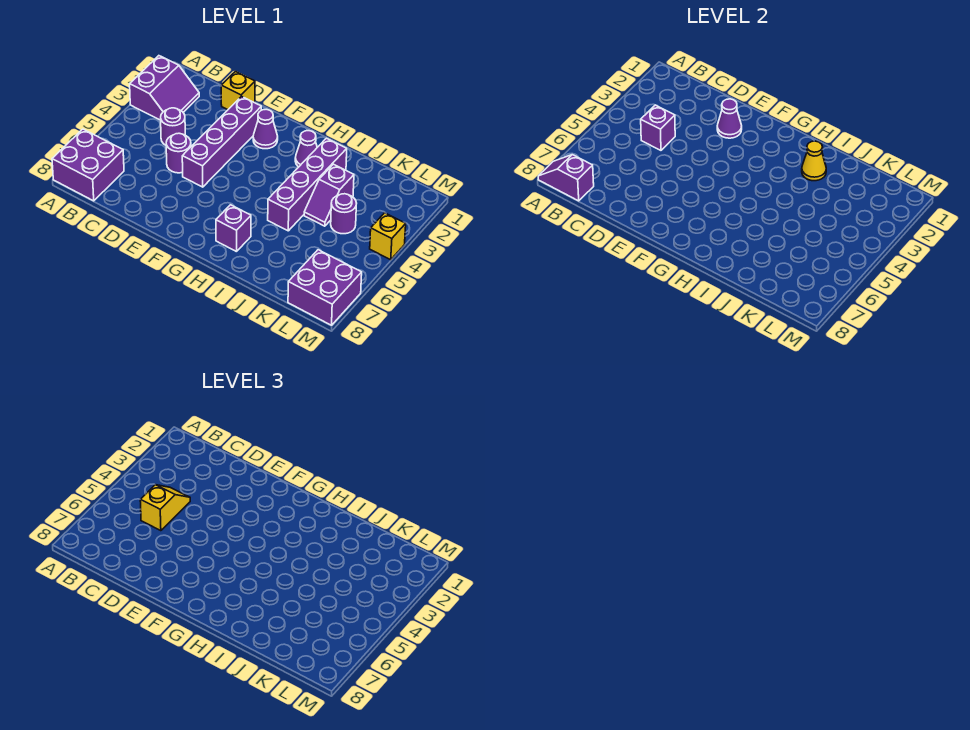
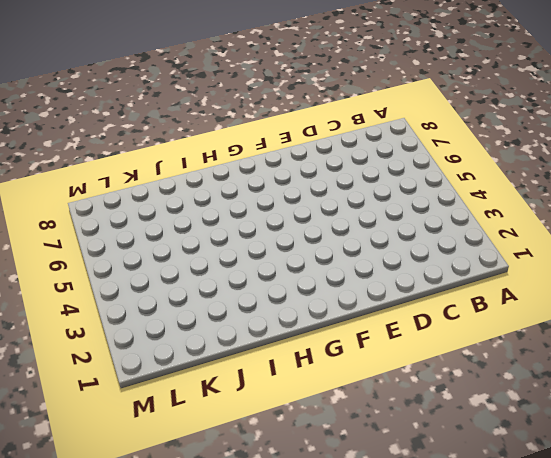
none -> purple 2x2 slope [130,56,199,120]
none -> purple 2x2 brick [52,129,124,201]
none -> purple 1x1 round brick [161,108,185,145]

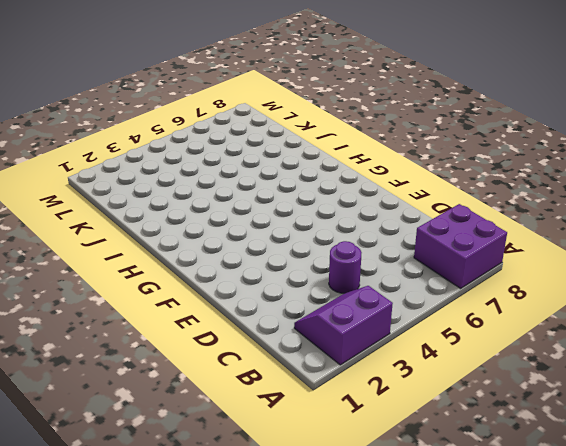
none -> yellow 1x1 brick [221,72,255,110]
none -> purple 1x1 round brick [166,133,191,173]
none -> purple 1x4 brick [182,96,261,187]

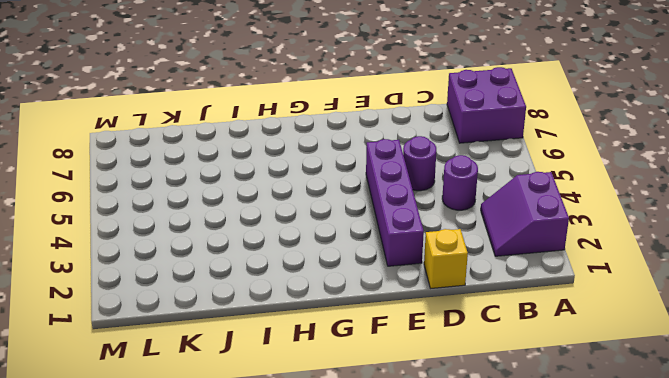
none -> purple 1x1 cone [253,109,278,149]
none -> purple 1x1 cone [295,131,317,167]
none -> purple 1x1 brick [216,205,251,252]

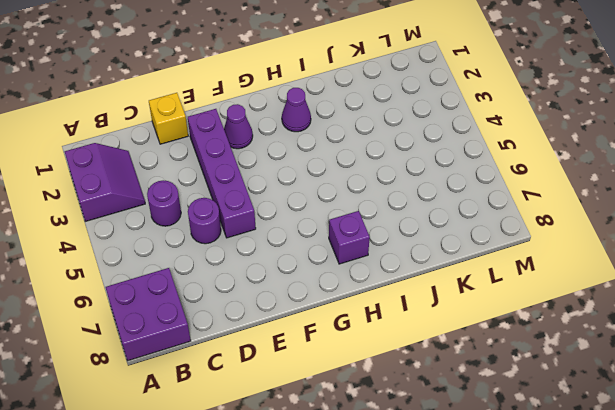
none -> purple 1x4 brick [268,138,347,231]
none -> purple 1x2 slope [304,164,354,226]
none -> purple 1x1 round brick [331,194,357,234]

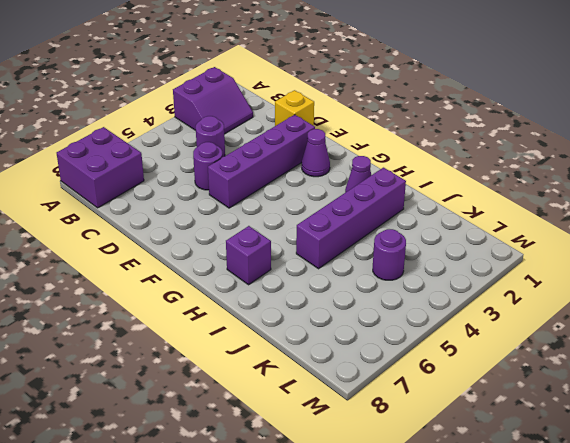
none -> purple 1x2 slope [304,164,354,226]
none -> purple 2x2 brick [288,250,362,325]
none -> yellow 1x1 brick [370,213,406,260]

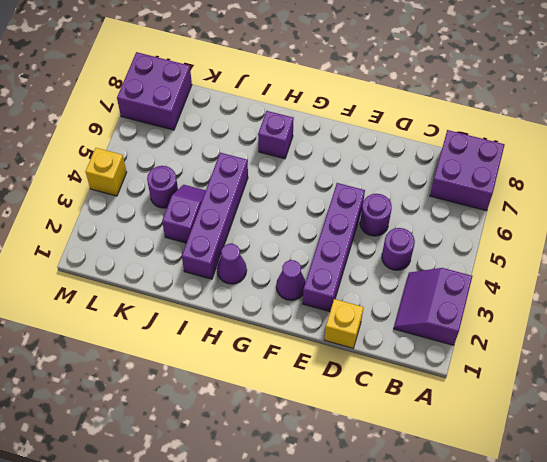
none -> purple 1x2 slope [538,155,594,201]
none -> purple 1x1 brick [641,105,675,150]
none -> purple 1x1 cone [717,99,742,138]

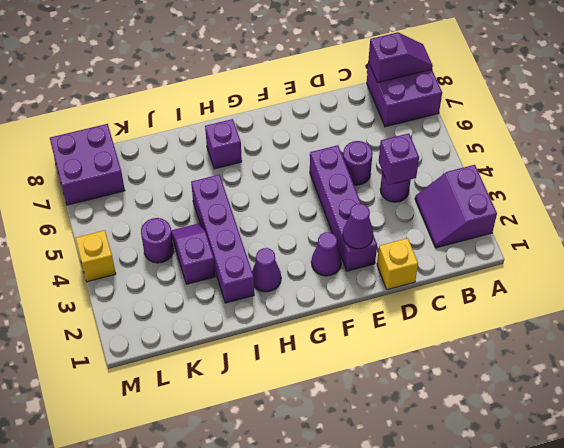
none -> yellow 1x1 cone [802,141,826,181]
none -> yellow 1x2 slope [140,485,190,531]

